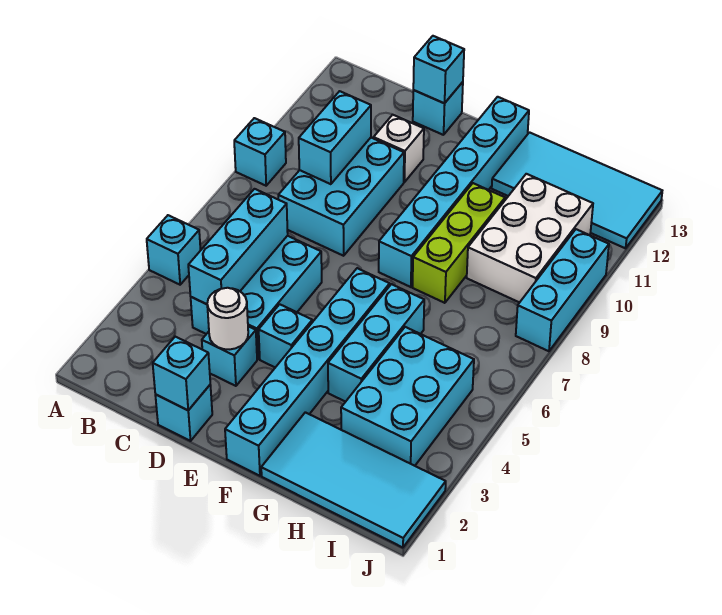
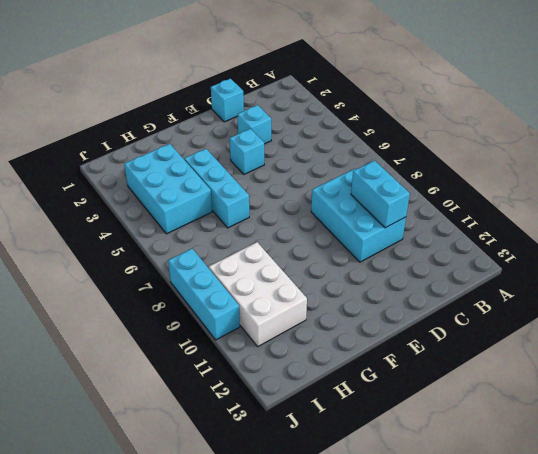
none -> cyan 1x1 brick [147,215,201,285]
none -> cyan 1x1 brick [234,118,286,186]
none -> cyan 2x3 brick [191,236,322,359]

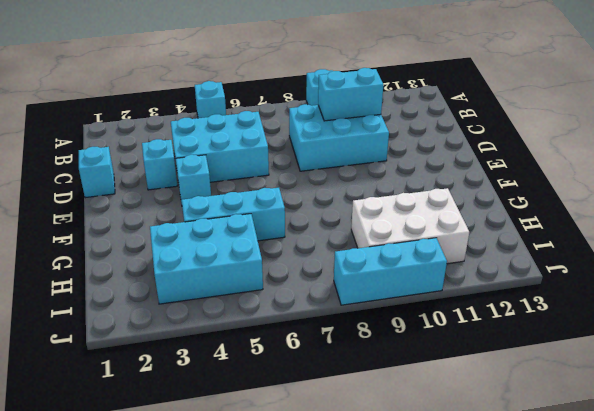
none -> white 1x1 brick [374,115,424,182]
none -> cyan 1x1 brick [413,82,463,135]
none -> cyan 1x6 brick [225,268,390,476]

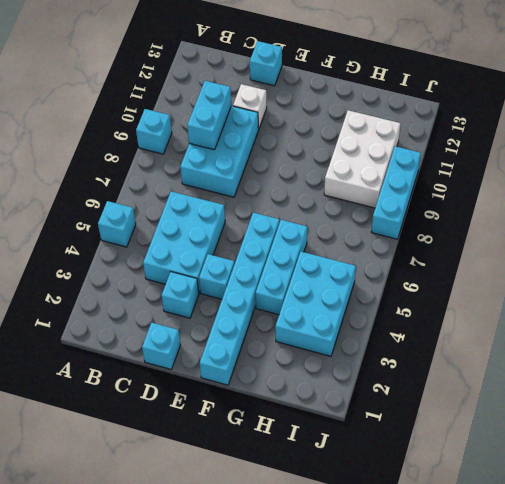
none -> cyan 1x6 brick [379,97,529,287]
none -> cyan 2x4 tile [261,412,446,548]
none -> lime 1x3 brick [413,183,505,303]

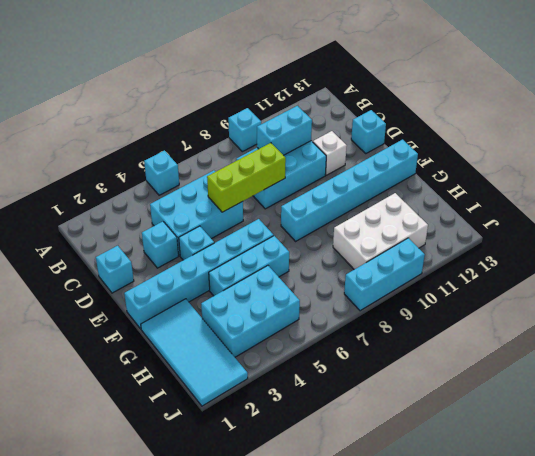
lime 1x3 brick [207,143,286,212] -> lime 1x3 brick moved to [413,183,505,303]
none -> cyan 2x4 tile [492,132,662,248]
none -> cyan 1x3 brick [188,189,288,304]
none -> cyan 1x1 brick [153,337,210,410]

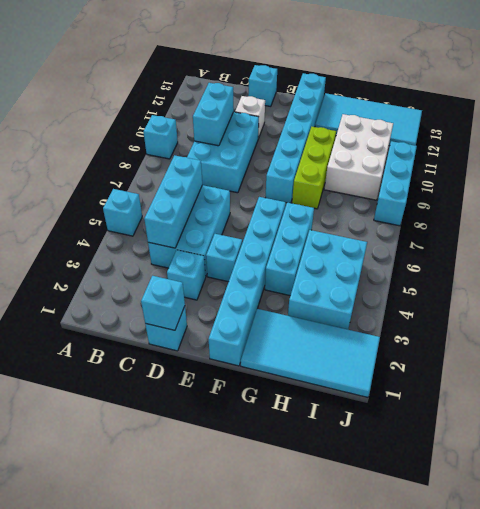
none -> white 1x1 round brick [207,288,248,349]
none -> cyan 1x1 brick [413,36,464,103]

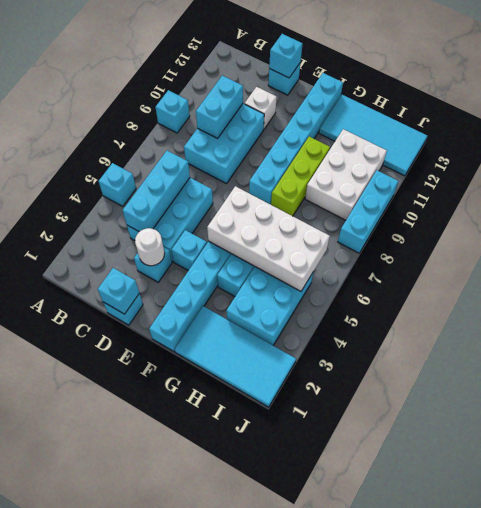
white 2x4 brick [207,186,330,291] -> none

